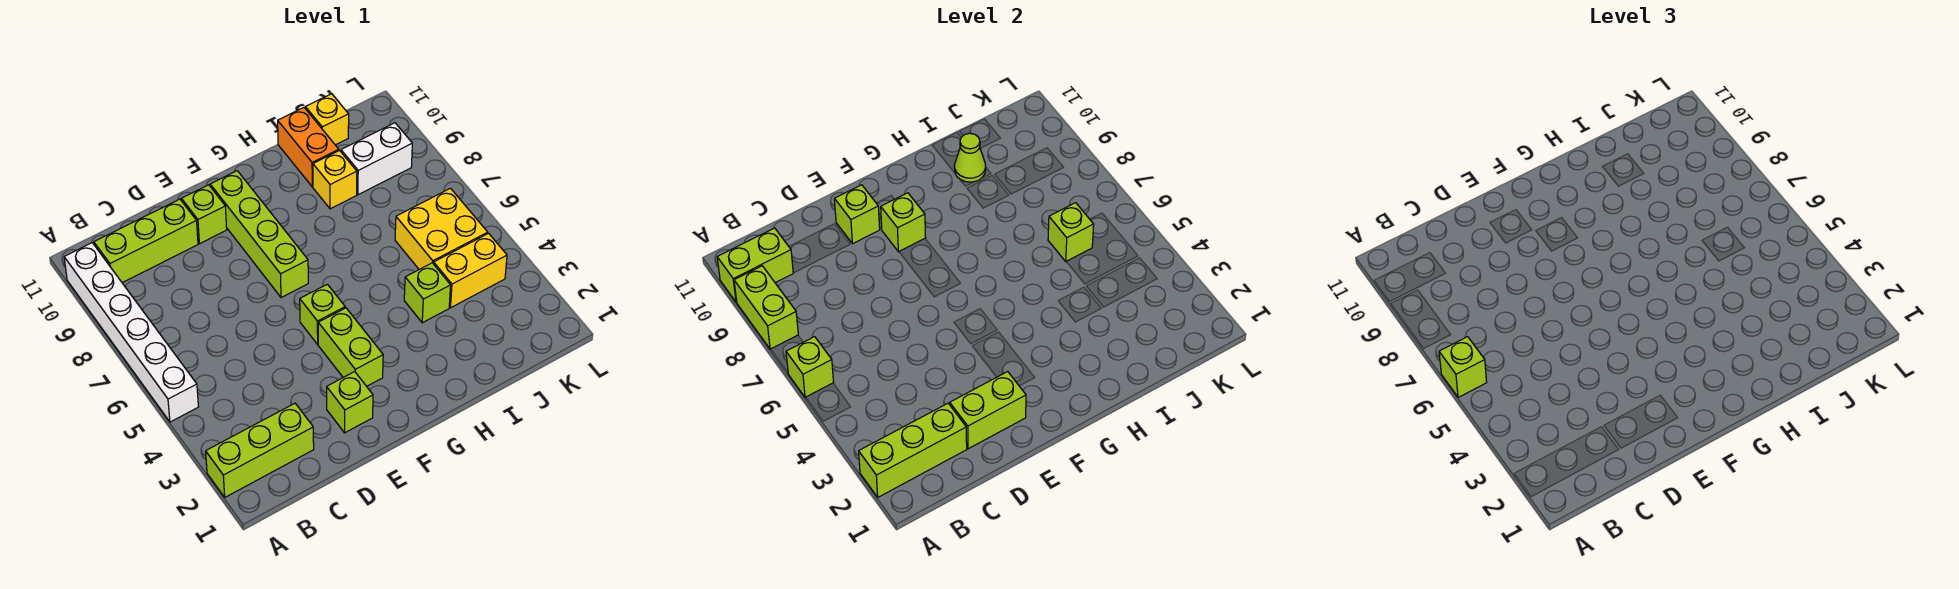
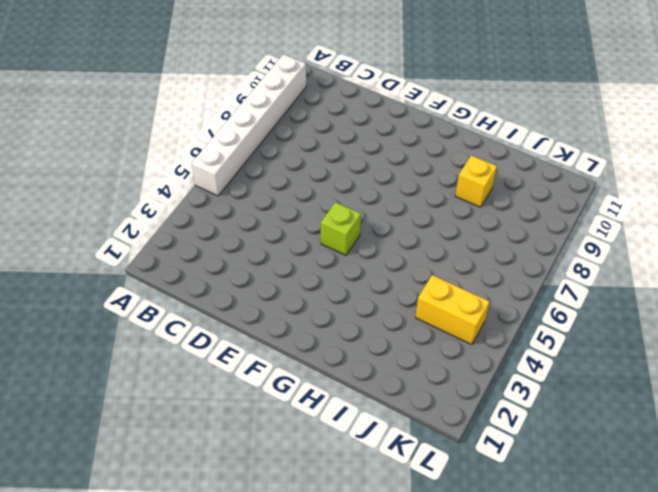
none -> lime 1x3 brick [206,403,314,497]
none -> lime 1x3 brick [94,199,198,283]
none -> lime 1x1 brick [327,372,373,433]

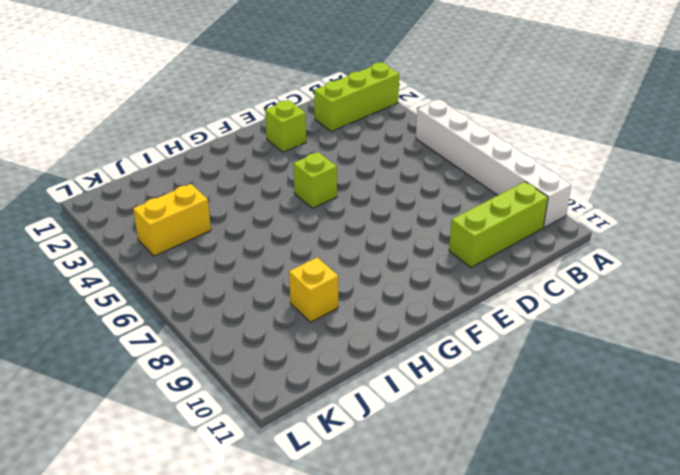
none -> lime 1x1 brick [182,185,227,244]
none -> lime 1x2 brick [318,308,383,386]
none -> lime 1x4 brick [210,171,308,298]

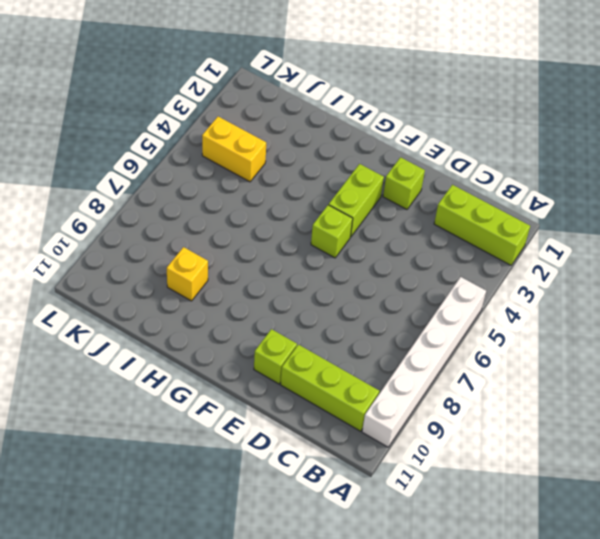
none -> lime 1x4 brick [210,171,308,298]
none -> lime 1x1 brick [404,263,451,323]
none -> orange 1x2 brick [278,108,339,187]

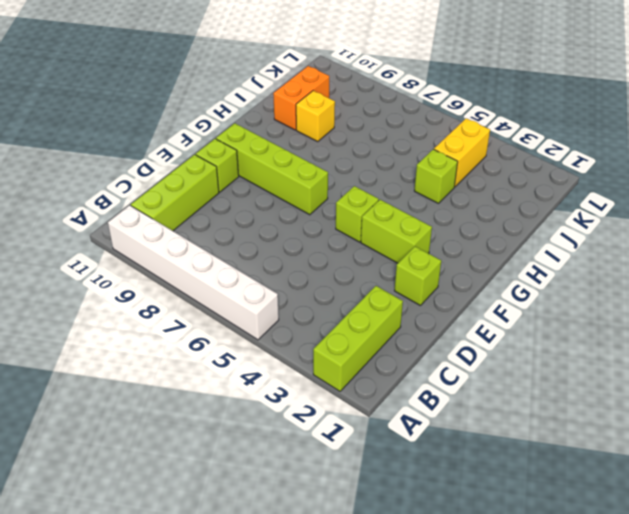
orange 1x2 brick [273,66,329,130] -> orange 1x2 brick turned to [278,108,339,187]
none -> yellow 2x2 brick [395,188,488,269]
none -> white 1x2 brick [341,123,412,195]
none -> yellow 1x1 brick [305,94,349,145]

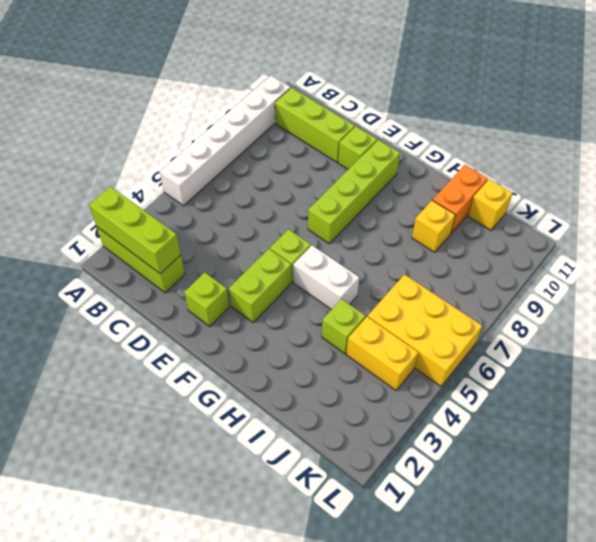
white 1x2 brick [293,245,359,310] -> white 1x2 brick moved to [341,123,412,195]
yellow 2x3 brick [368,274,482,386] -> yellow 2x2 brick [395,188,488,269]
none -> lime 1x1 brick [786,337,834,397]
none -> lime 1x2 brick [734,266,798,349]
none -> lime 1x2 brick [717,228,793,302]

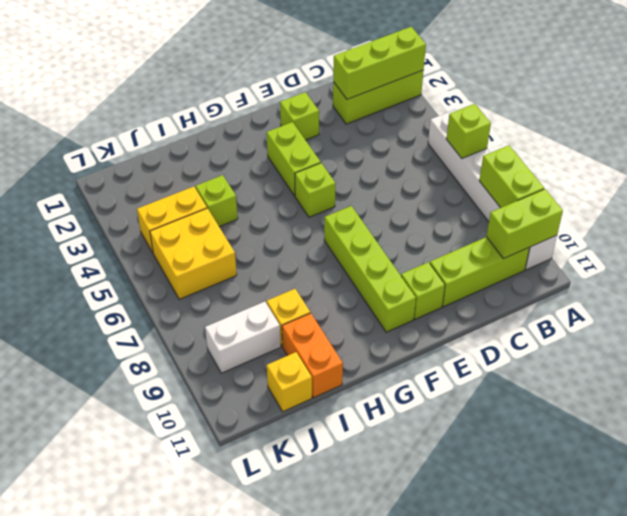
none -> lime 1x2 brick [950,372,1026,449]
none -> lime 1x1 brick [835,185,880,244]
none -> lime 1x1 brick [881,193,926,252]

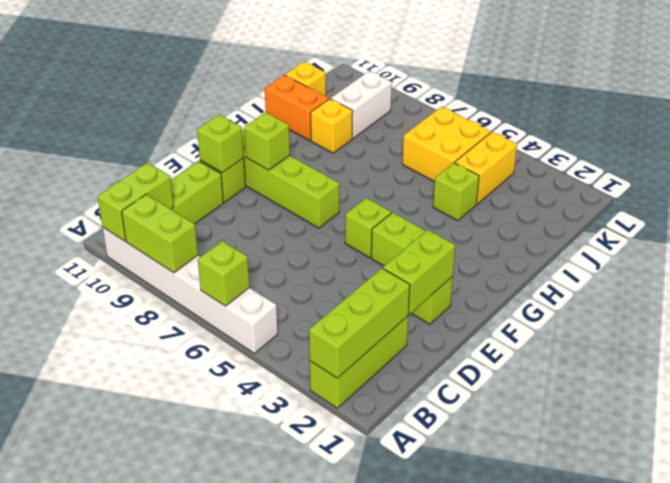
none -> lime 1x1 cone [954,133,986,182]
none -> lime 1x1 brick [1048,203,1094,262]
none -> lime 1x1 brick [1439,337,1487,397]

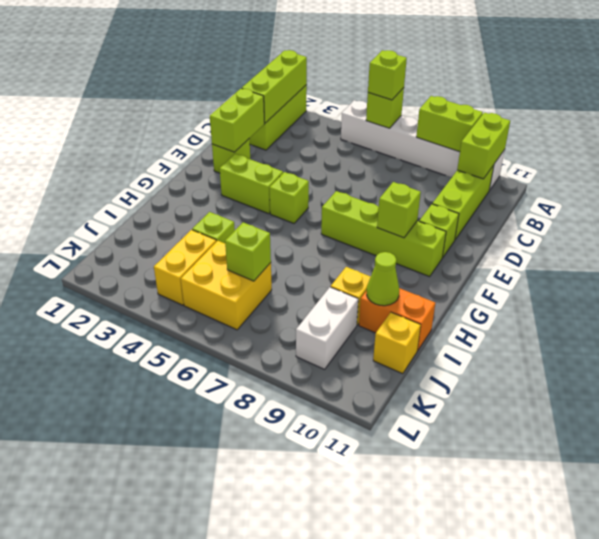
none -> lime 1x1 brick [835,185,880,244]

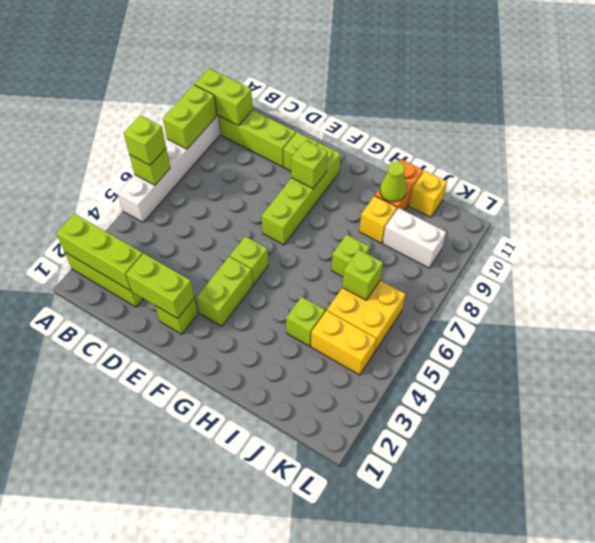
lime 1x1 brick [331,235,370,277] -> lime 1x1 brick moved to [835,185,880,244]

